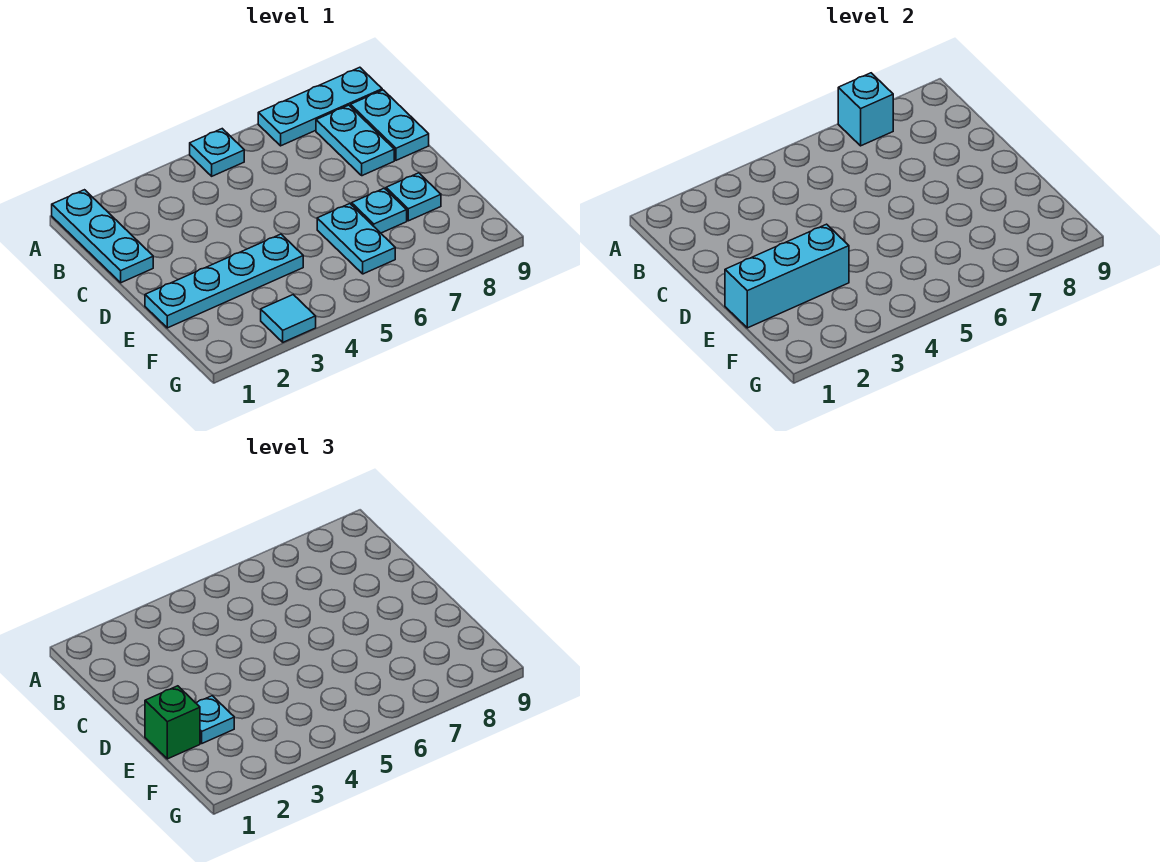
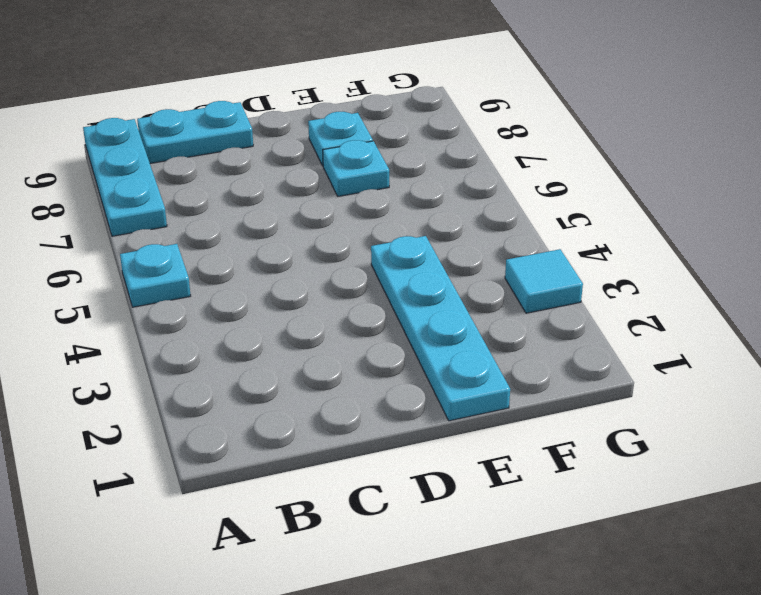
none -> cyan 1x3 plate [52,190,153,283]
none -> cyan 1x2 plate [316,105,394,176]
none -> cyan 1x2 plate [317,204,395,274]

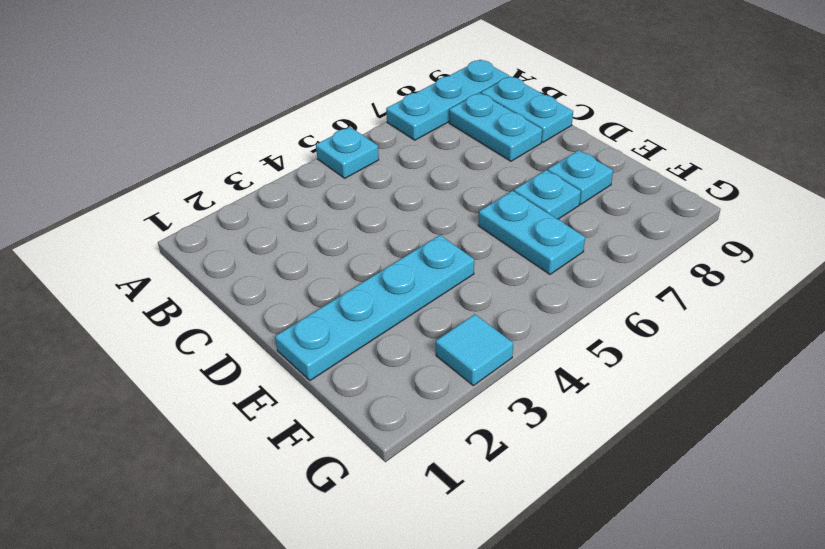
none -> cyan 1x3 plate [52,190,153,283]
none -> cyan 1x1 brick [838,73,893,146]
none -> cyan 1x3 brick [725,224,849,328]

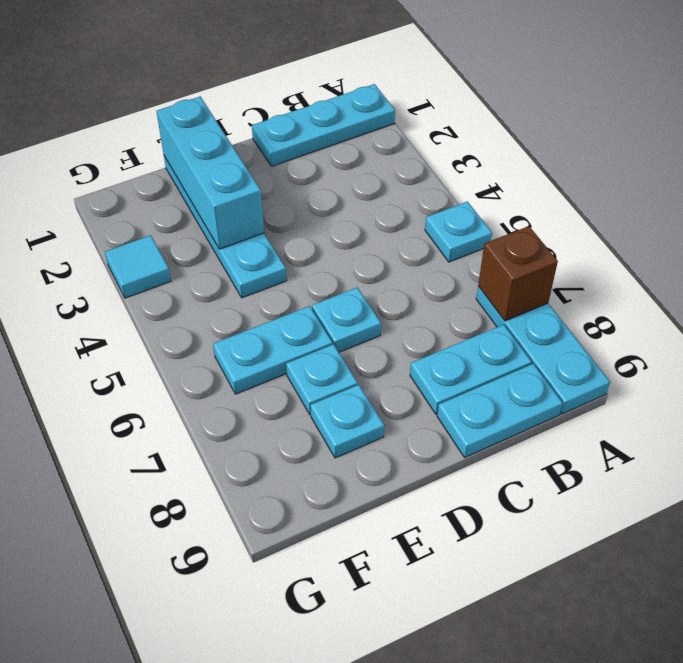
brown 1x1 brick [478,226,558,321] -> cyan 1x1 brick [838,73,893,146]
cyan 1x1 plate [312,288,381,352] -> cyan 1x1 plate moved to [196,696,234,743]
none -> green 1x1 brick [145,686,200,759]

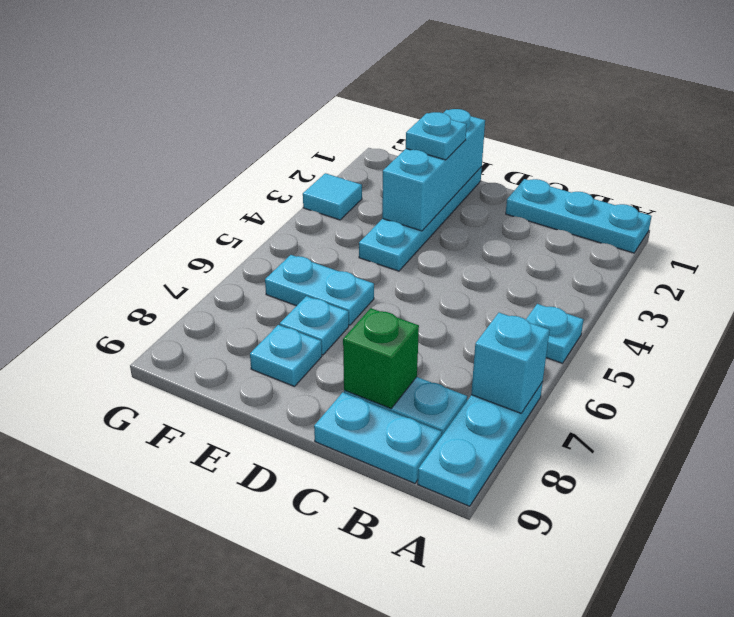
green 1x1 brick [343,308,419,408] -> green 1x1 brick moved to [145,686,200,759]

